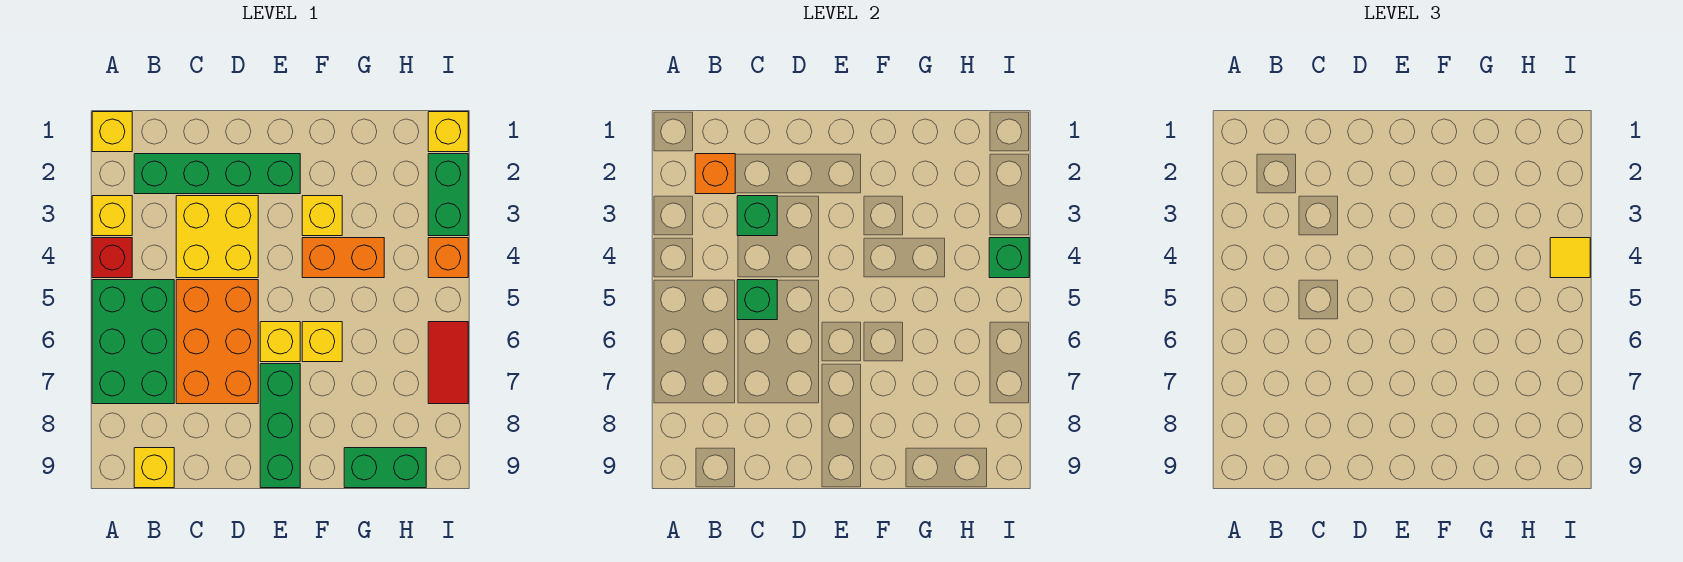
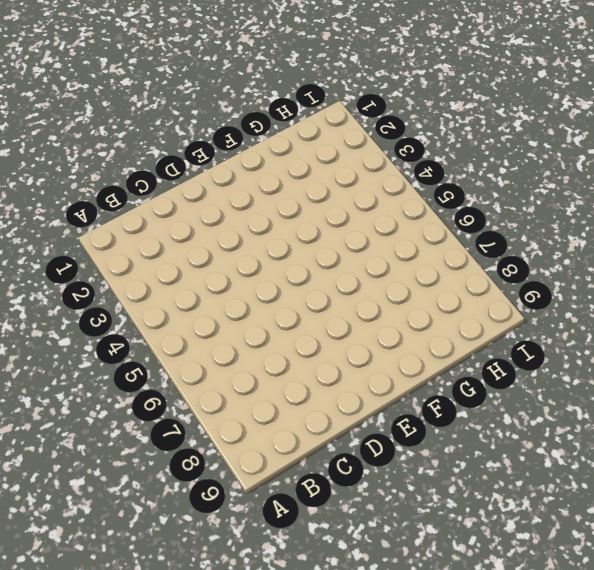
none -> yellow 1x1 brick [92,112,132,152]
none -> yellow 1x1 brick [92,196,132,236]
none -> red 1x1 brick [92,238,132,278]

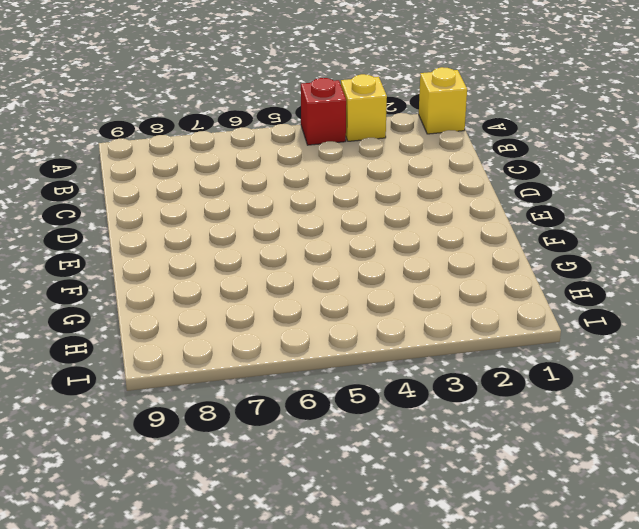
none -> green 2x3 brick [92,280,174,404]
none -> green 1x4 brick [134,154,300,194]
none -> yellow 1x1 brick [134,448,174,488]

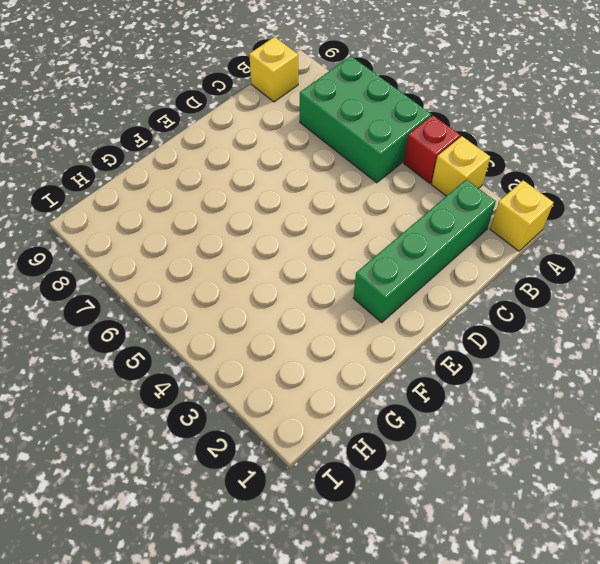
none -> yellow 2x2 brick [176,196,258,278]
none -> orange 2x3 brick [176,280,258,404]
none -> yellow 1x1 brick [260,322,300,362]

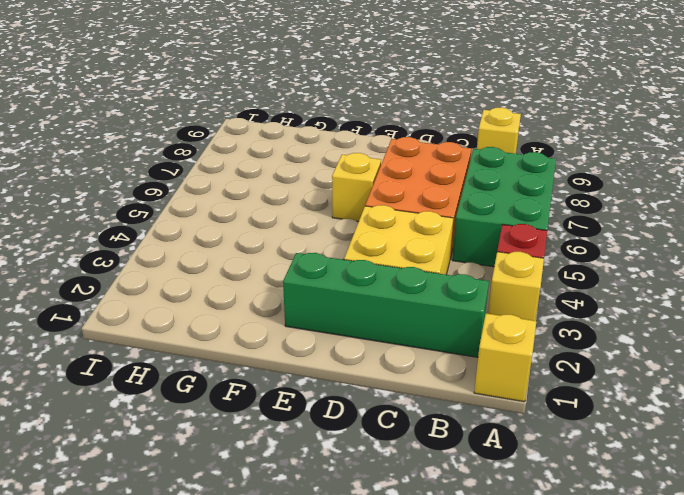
none -> green 1x3 brick [260,364,300,488]
none -> yellow 1x1 brick [302,196,342,236]
none -> orange 1x2 brick [302,238,384,278]

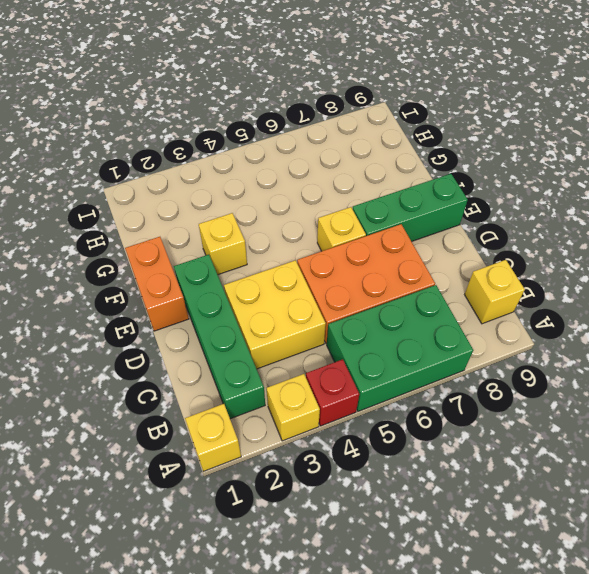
orange 1x2 brick [125,237,189,331] -> orange 1x2 brick moved to [302,238,384,278]
none -> yellow 1x1 brick [302,322,342,362]
none -> green 1x2 brick [344,448,426,488]
none -> yellow 1x1 brick [428,112,468,152]

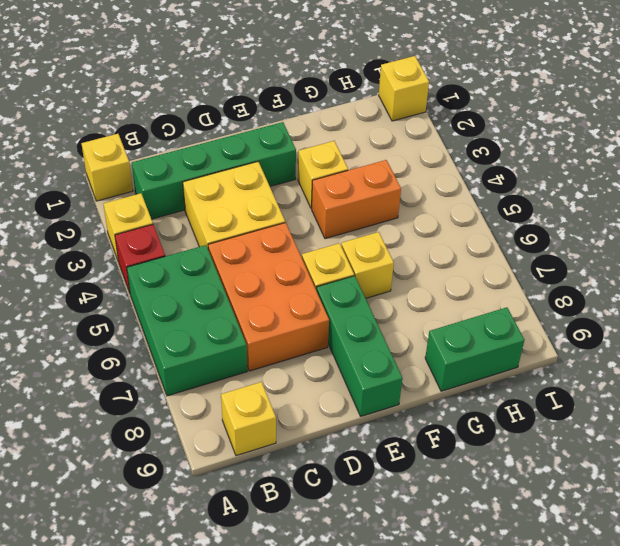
none -> green 1x2 brick [428,154,468,236]
none -> orange 1x1 brick [428,238,468,278]
none -> red 1x2 tile [428,322,468,404]

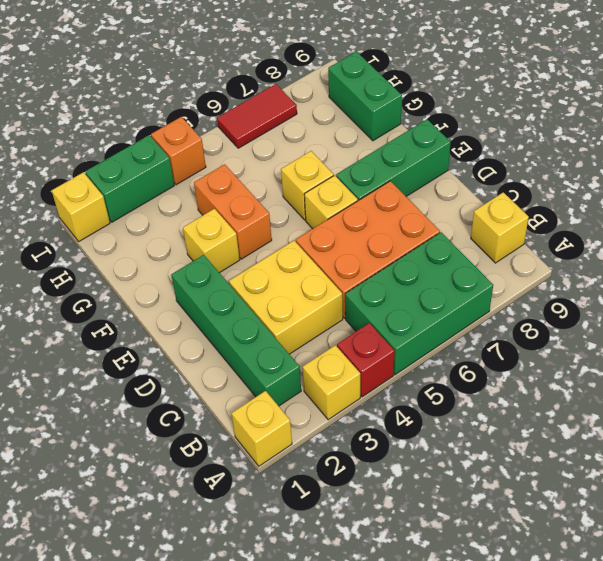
none -> orange 1x1 brick [695,154,735,194]
none -> green 1x1 brick [737,196,777,236]
none -> green 1x1 brick [737,280,777,320]

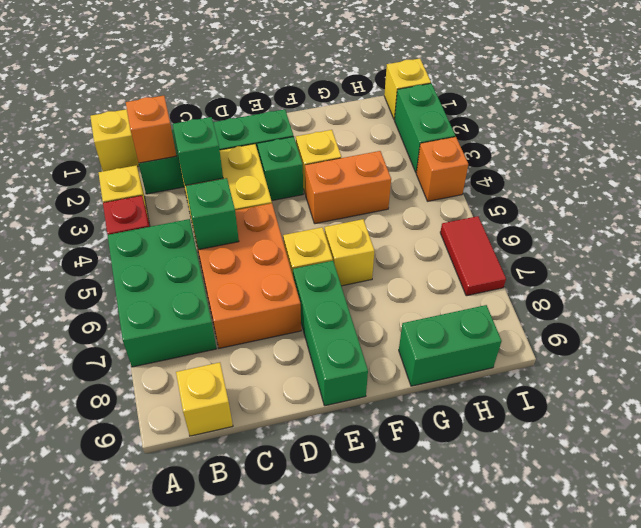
green 1x1 brick [257,137,303,201] -> green 1x1 brick moved to [989,238,1029,278]
none -> yellow 1x1 tile [1550,238,1590,278]

